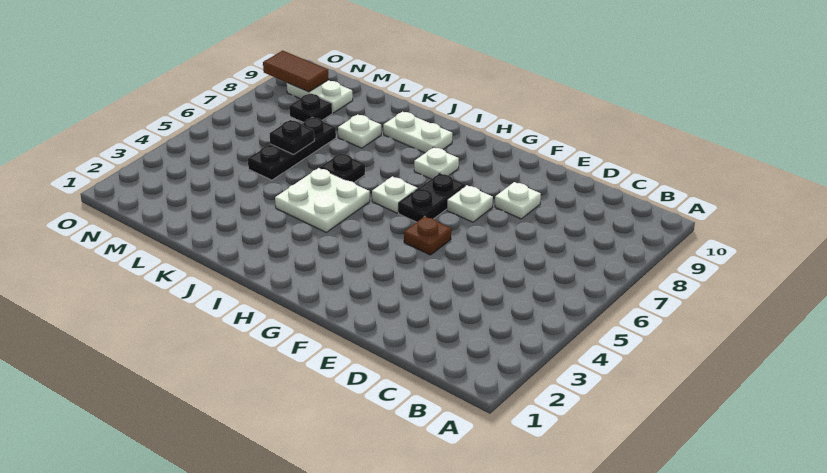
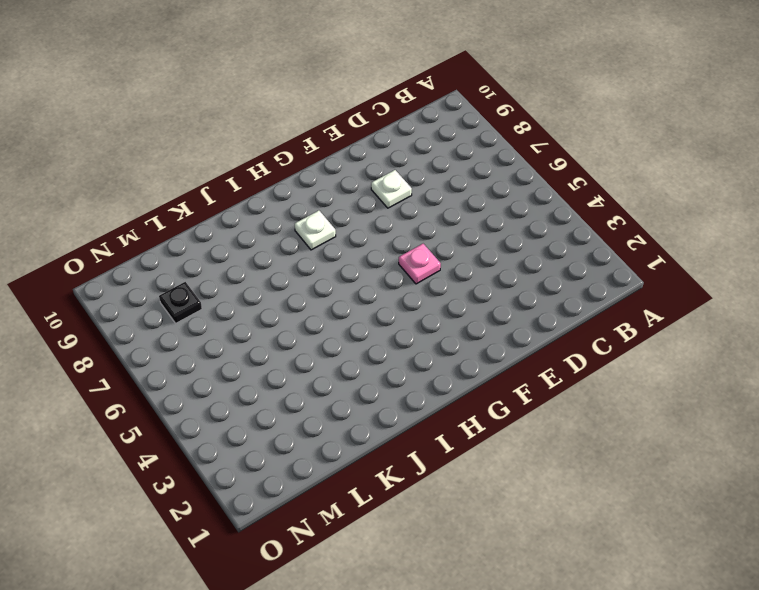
pink 1x1 plate [399,244,441,284] -> brown 1x1 plate [404,216,451,255]
none -> white 1x1 plate [447,185,493,222]
none -> black 1x2 plate [399,173,465,222]
none -> white 1x1 plate [372,176,418,213]

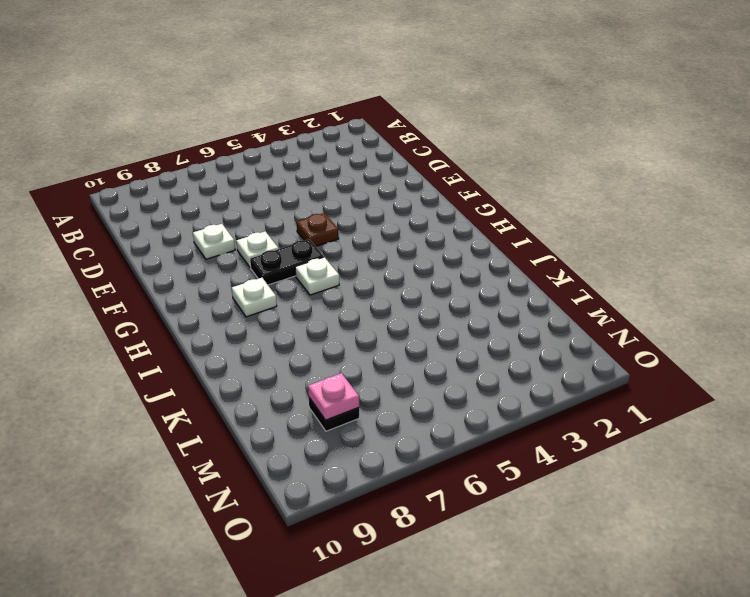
pink 1x1 plate [308,373,359,420] -> none
none -> white 2x2 plate [275,168,370,232]
none -> white 1x2 plate [383,112,452,153]
none -> black 1x1 plate [320,153,365,182]

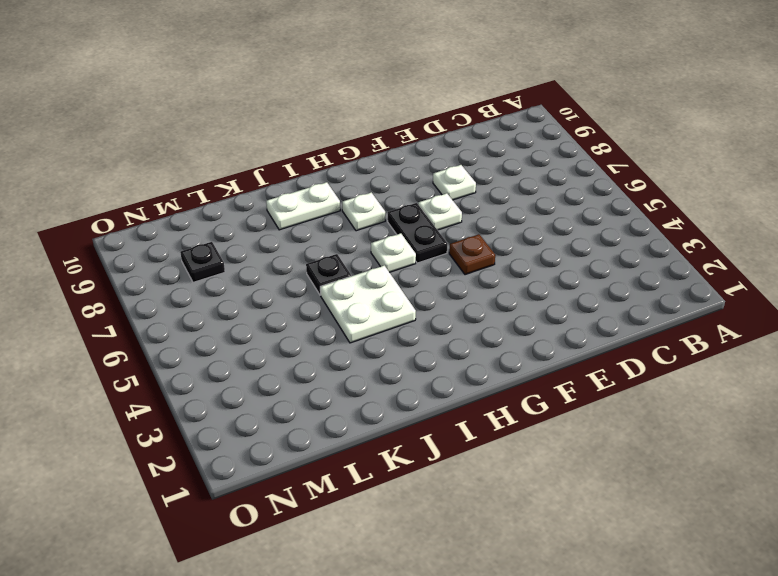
none -> white 1x1 plate [338,114,381,148]
none -> black 1x3 plate [248,117,336,180]
none -> white 1x2 plate [287,80,353,113]

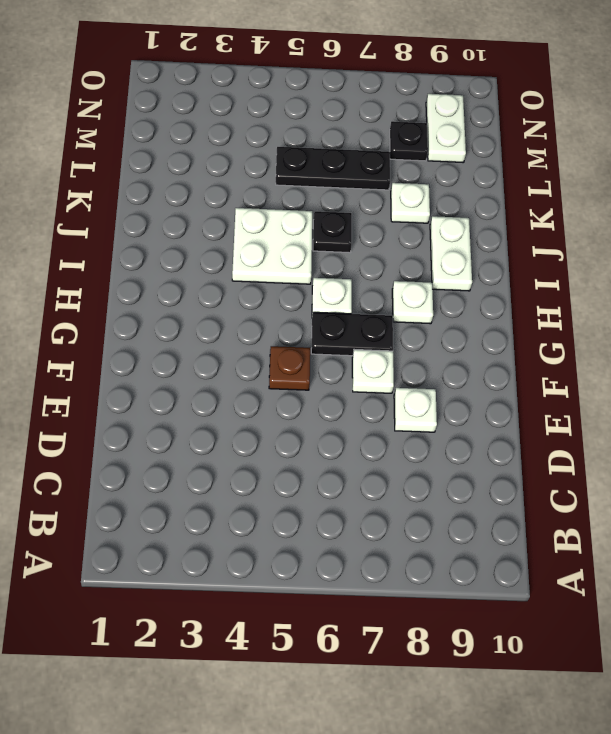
none -> black 1x1 plate [270,120,314,154]
none -> brown 1x2 tile [263,51,329,92]

